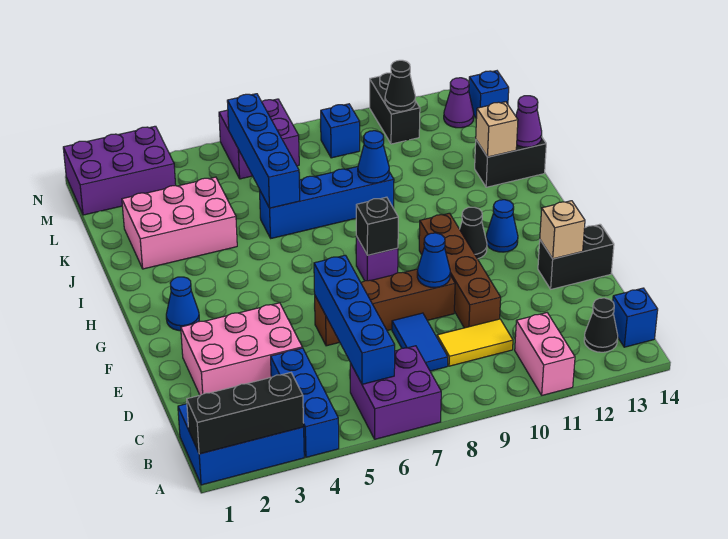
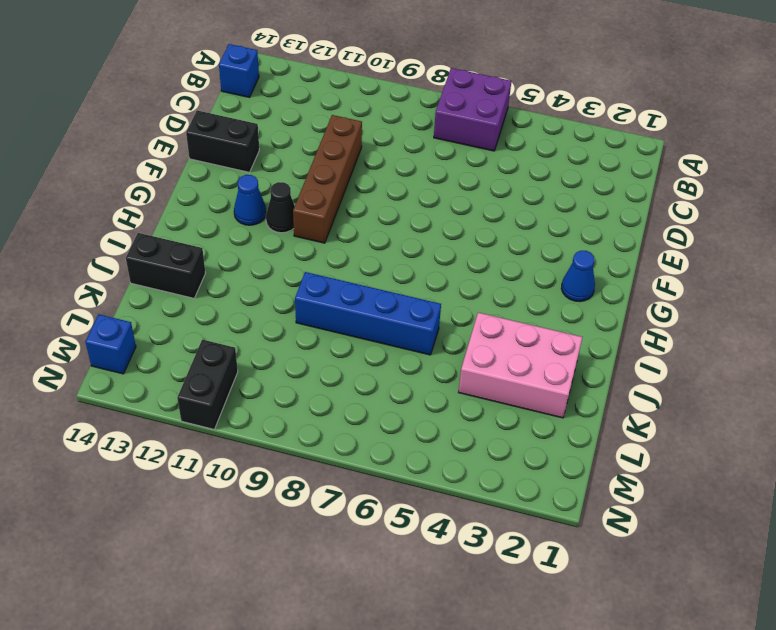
none -> blue 2x3 brick [178,404,304,485]
none -> blue 1x3 brick [271,348,339,457]
none -> pink 1x2 brick [515,313,575,395]
none -> black 1x1 cone [584,298,618,352]

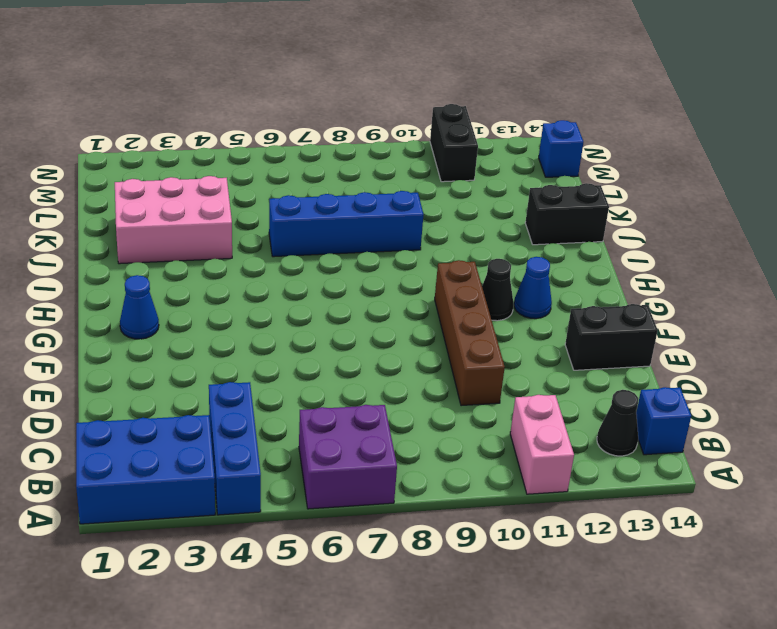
none -> blue 1x2 tile [392,313,448,371]
none -> yellow 1x2 tile [437,319,513,366]
none -> pink 2x3 brick [181,303,302,395]
none -> brown 1x4 brick [314,269,455,346]

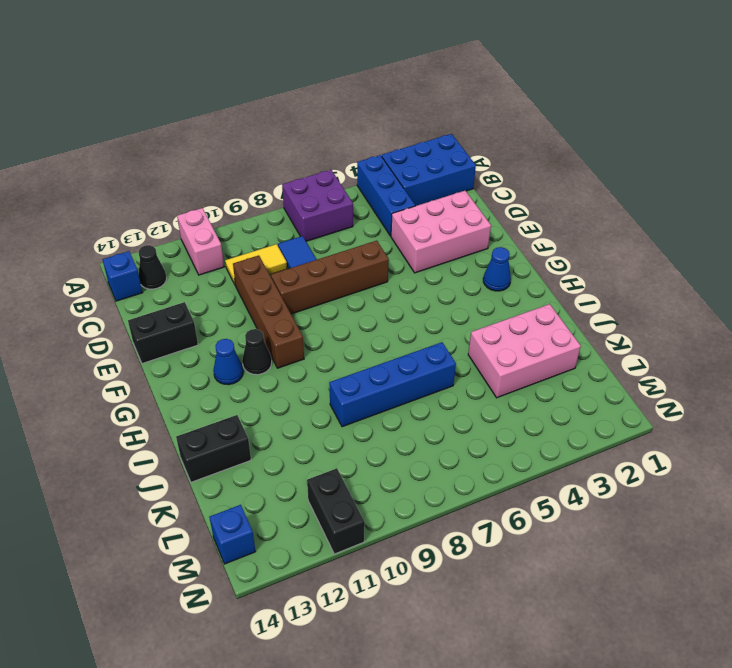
none -> purple 1x1 brick [356,236,398,281]
none -> purple 2x3 brick [63,126,176,215]
none -> purple 2x2 brick [219,99,299,179]
none -> blue 1x1 brick [320,104,360,158]

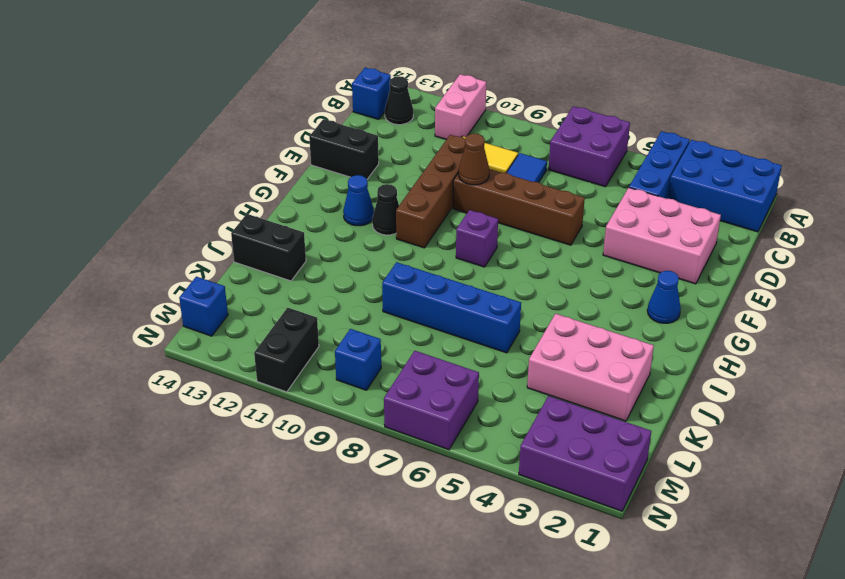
brown 1x1 cone [458,133,489,185] -> blue 1x1 cone [417,233,450,288]
none -> purple 1x1 cone [444,78,474,128]
none -> black 1x3 brick [187,373,304,454]
none -> blue 1x4 brick [314,255,395,384]
none -> tan 1x1 brick [540,201,585,259]

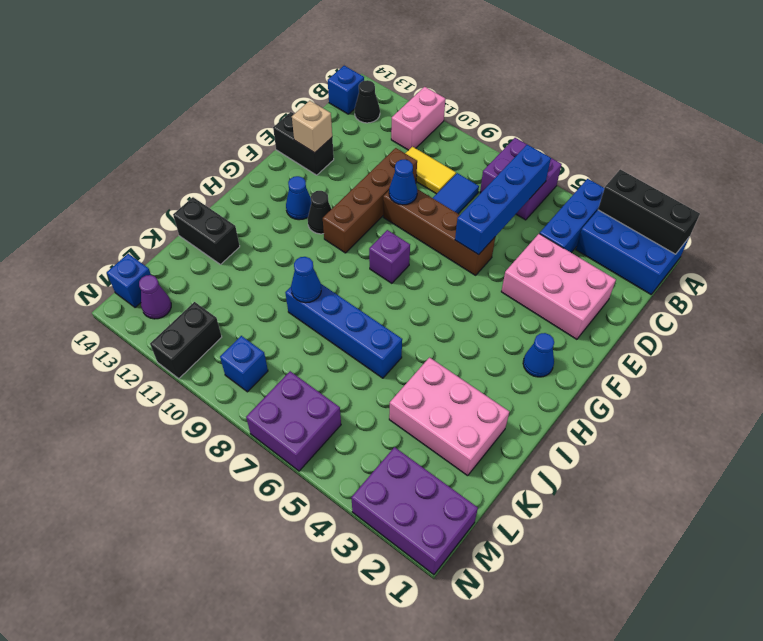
none -> black 1x1 brick [356,197,398,255]
none -> blue 1x4 brick [227,94,300,208]
none -> tan 1x1 brick [476,102,518,157]
none -> purple 1x1 cone [516,96,542,147]

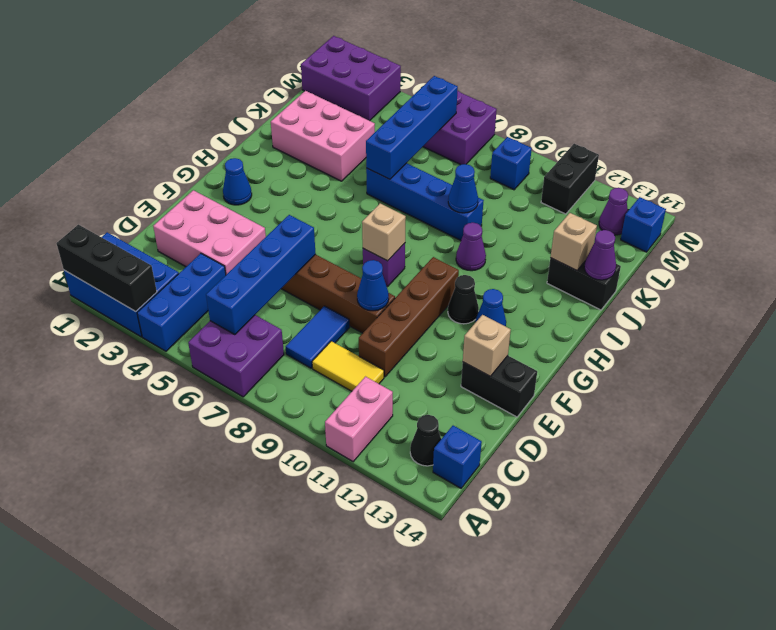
tan 1x1 brick [362,203,406,261] -> black 1x1 brick [356,197,398,255]
purple 1x1 cone [456,223,486,271] -> none
none -> black 1x1 cone [385,60,416,111]

